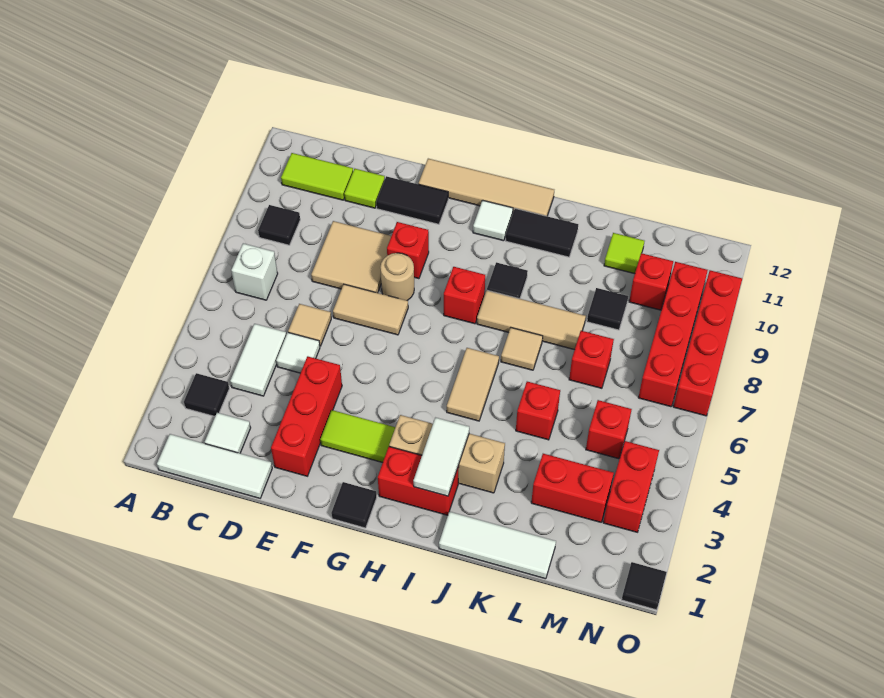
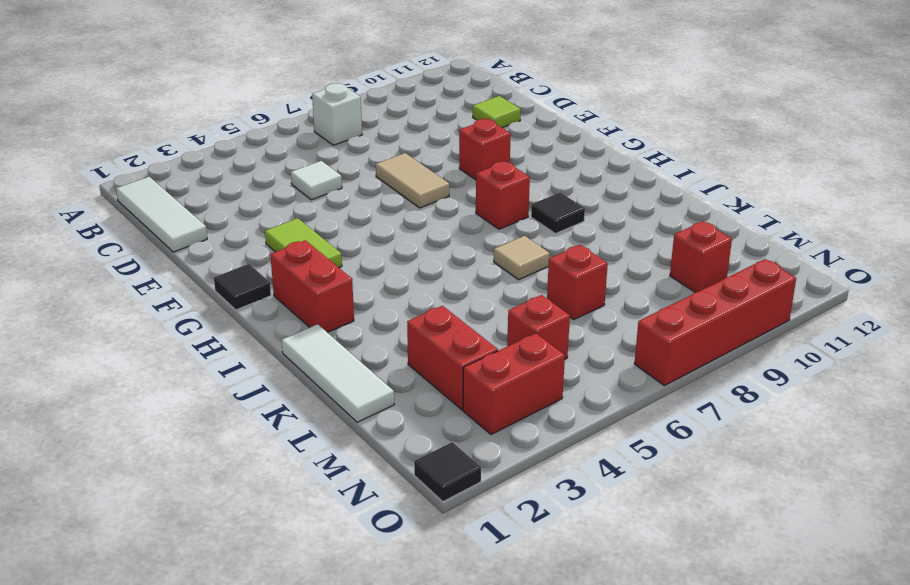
none -> black 1x1 tile [184,373,229,416]
none -> black 1x1 tile [258,205,300,245]
none -> lime 1x2 tile [281,153,353,200]
none -> white 1x1 tile [205,413,251,453]

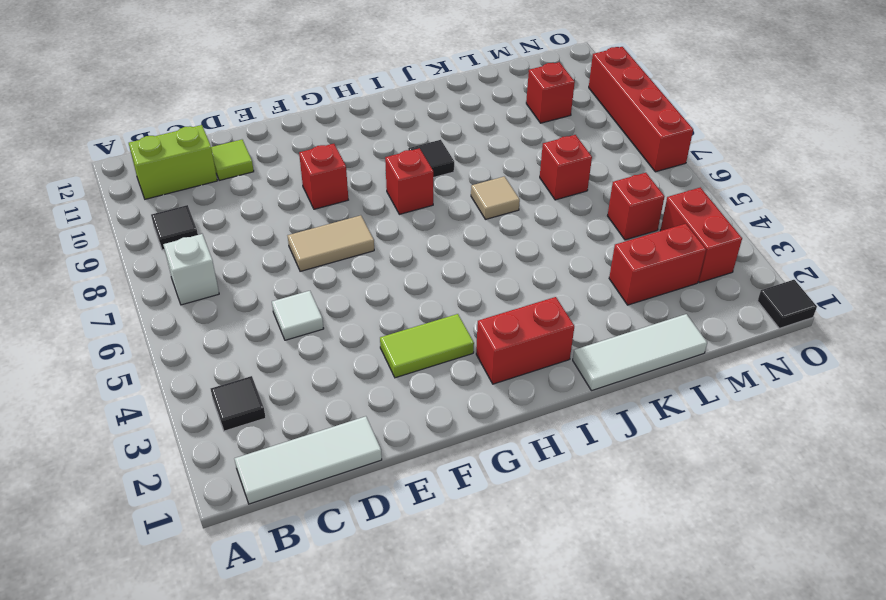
lime 1x2 brick [129,125,217,199] -> lime 1x2 tile [281,153,353,200]
none -> white 1x1 tile [205,413,251,453]
none -> white 1x2 tile [230,324,286,396]
none -> tan 1x1 tile [288,304,331,346]
none -> tan 2x2 tile [311,221,391,293]

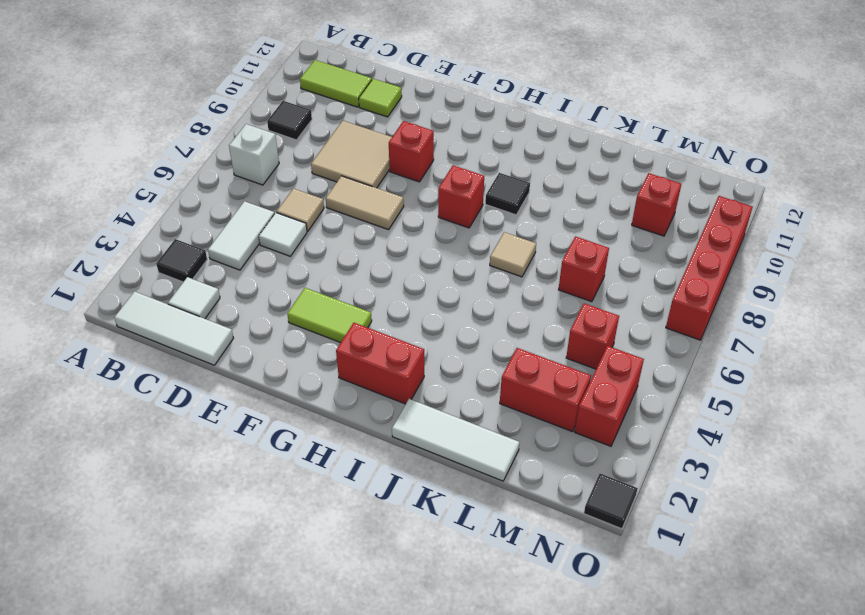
none -> red 1x3 brick [271,356,342,476]
none -> black 1x2 tile [376,176,448,224]
none -> tan 1x1 round brick [380,253,414,301]
none -> tan 1x4 tile [418,159,554,216]

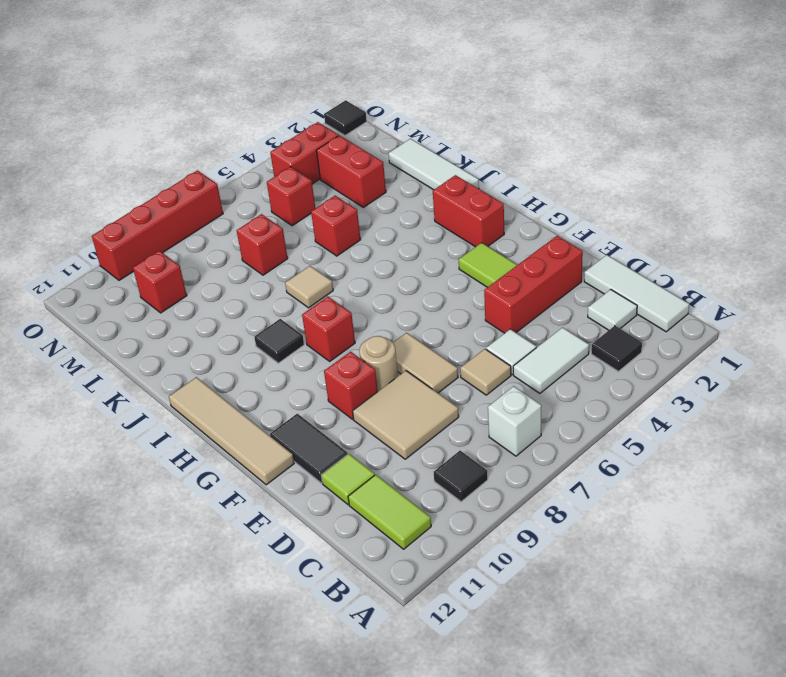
none -> black 1x1 tile [331,482,377,528]
none -> tan 1x3 brick [389,415,505,493]
none -> white 1x1 tile [473,200,513,241]
none -> tan 1x2 tile [447,348,499,421]

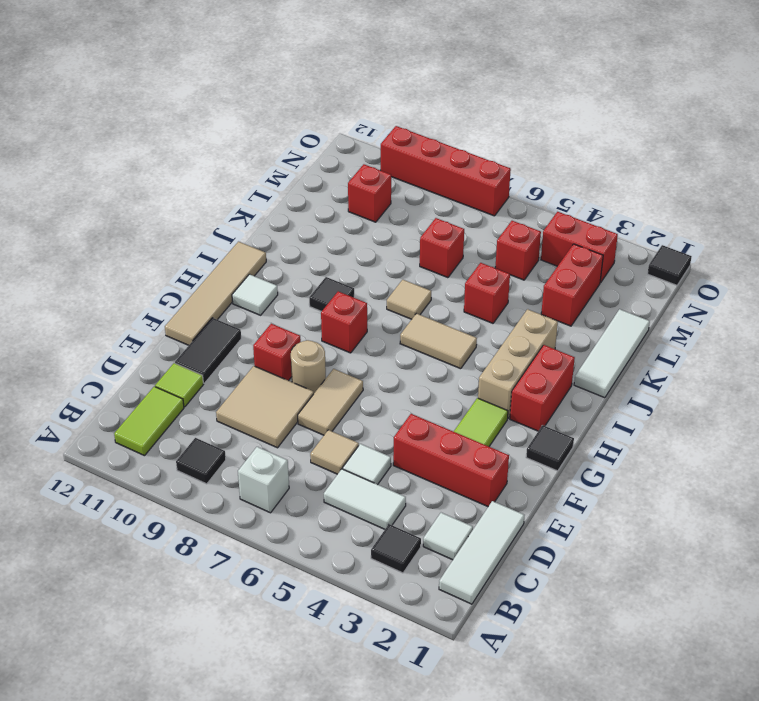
none -> tan 1x3 tile [477,290,586,350]
none -> black 1x2 tile [506,208,578,257]
none -> black 1x1 tile [587,288,628,330]
none -> lime 1x1 tile [604,233,644,274]

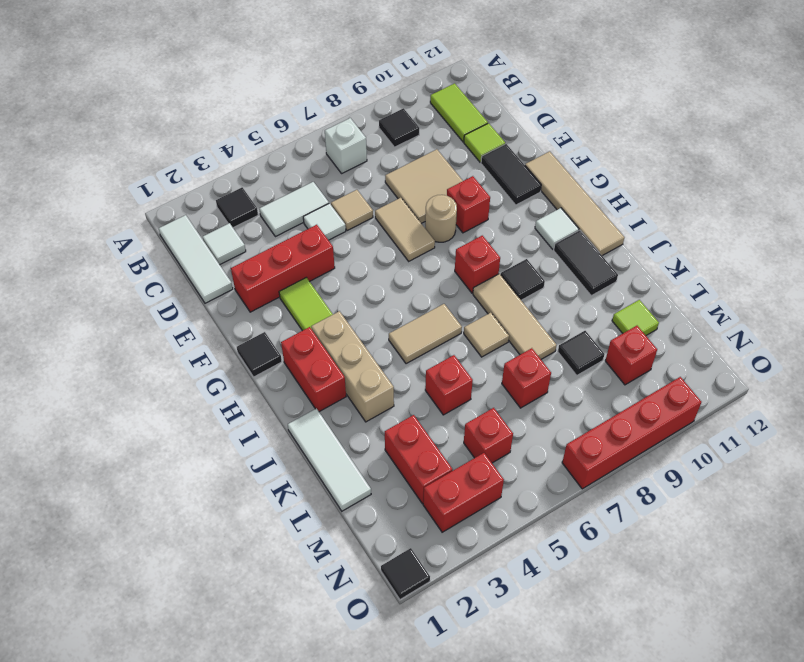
none -> red 1x4 brick [638,262,708,407]
none -> white 1x2 tile [413,418,469,496]

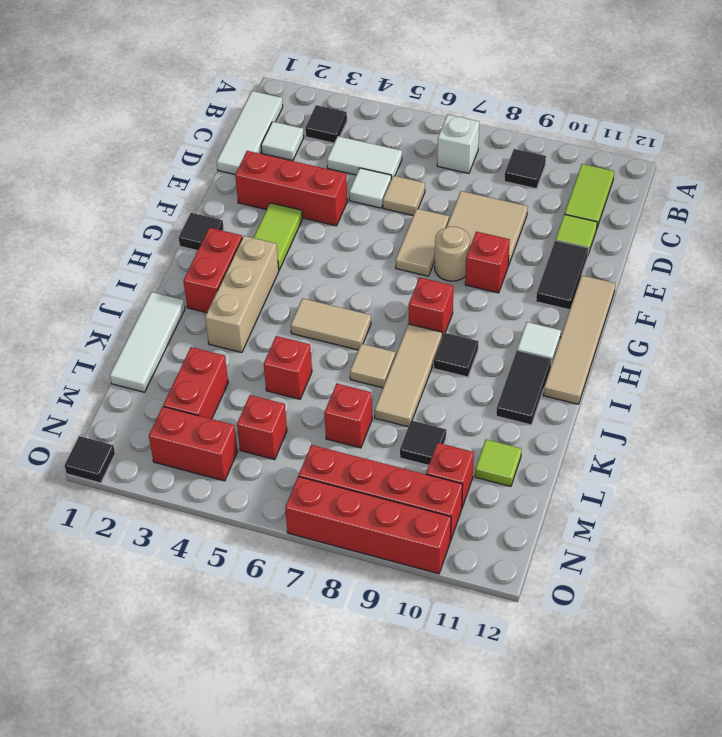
none -> white 1x2 tile [413,418,469,496]

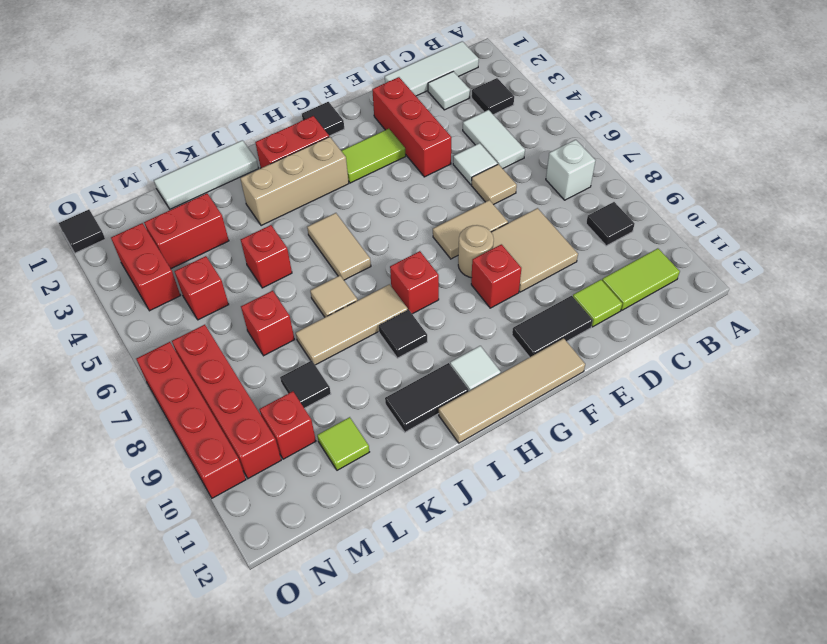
none -> white 1x2 tile [413,418,469,496]

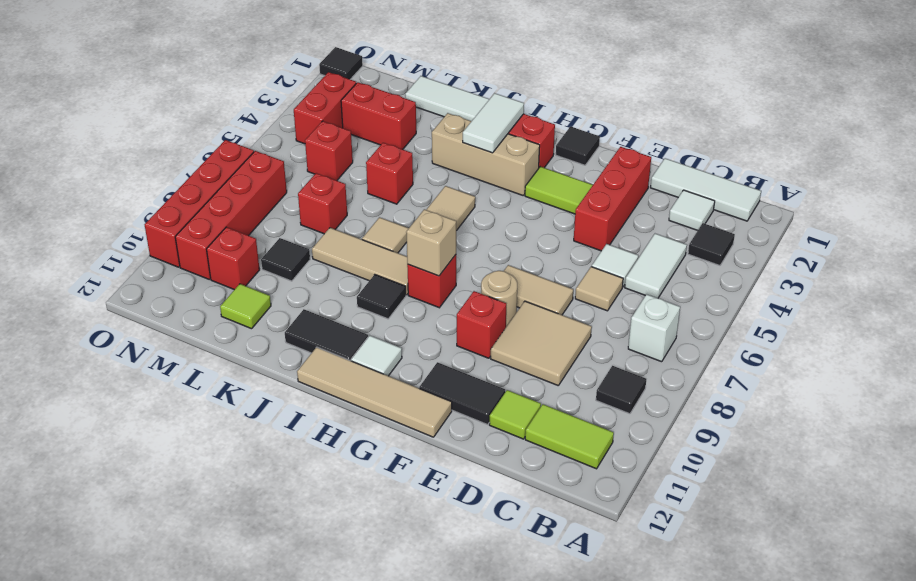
tan 1x1 brick [406,209,456,276] -> none

